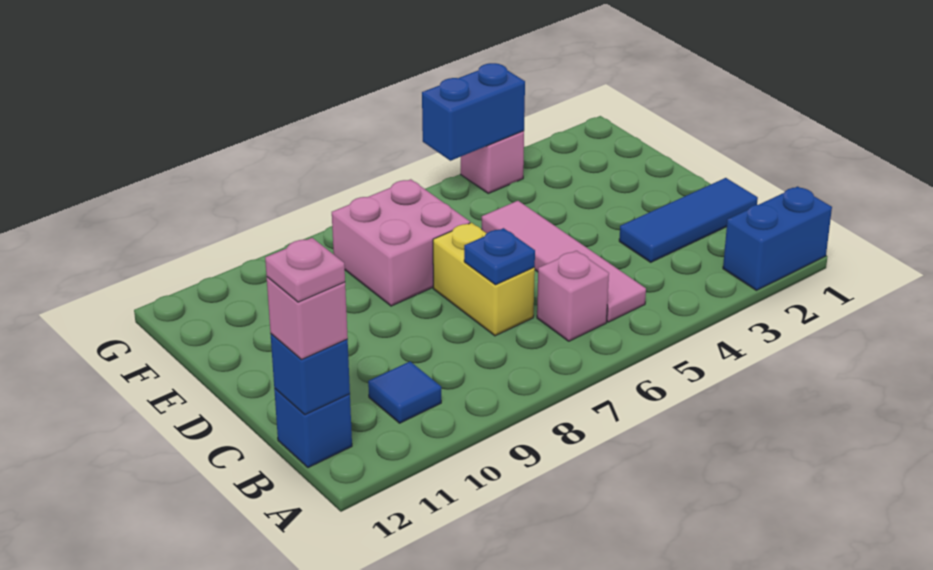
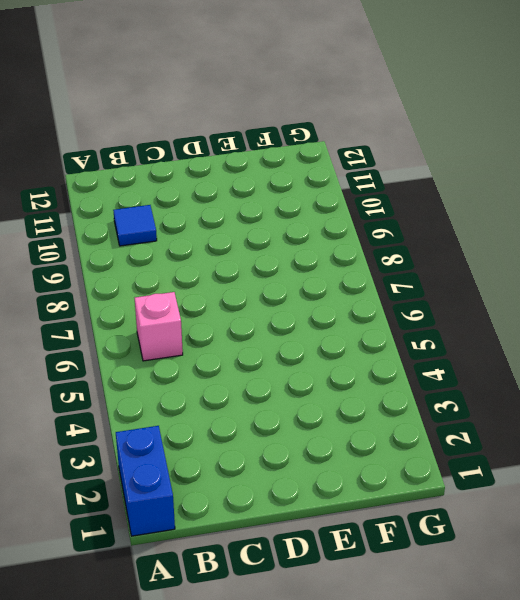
none -> pink 1x4 tile [482,201,646,322]
none -> blue 1x1 brick [274,389,352,468]
none -> blue 1x3 tile [619,178,758,262]

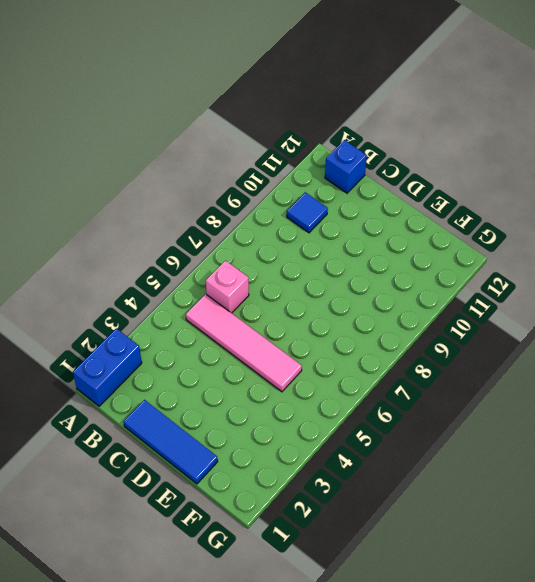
blue 1x3 tile [124,400,218,484] -> blue 1x3 tile turned to [619,178,758,262]
none -> yellow 1x2 brick [433,223,535,336]
none -> pink 2x2 brick [332,179,470,306]
none -> pink 1x1 brick [461,131,524,193]

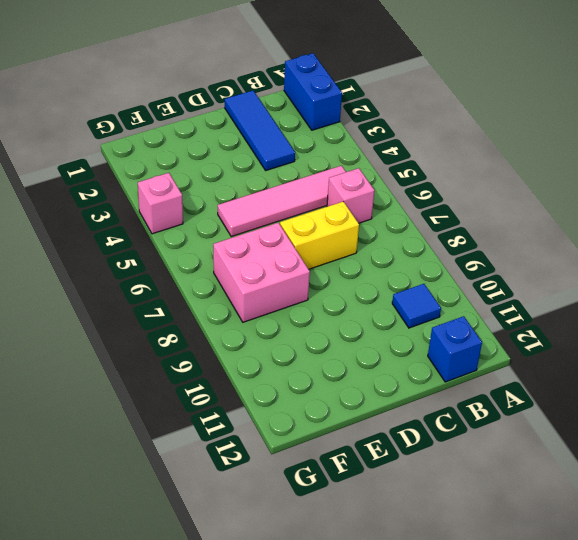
none -> blue 1x1 brick [271,334,350,415]
none -> blue 1x1 plate [464,228,535,285]
none -> blue 1x2 brick [422,63,525,161]

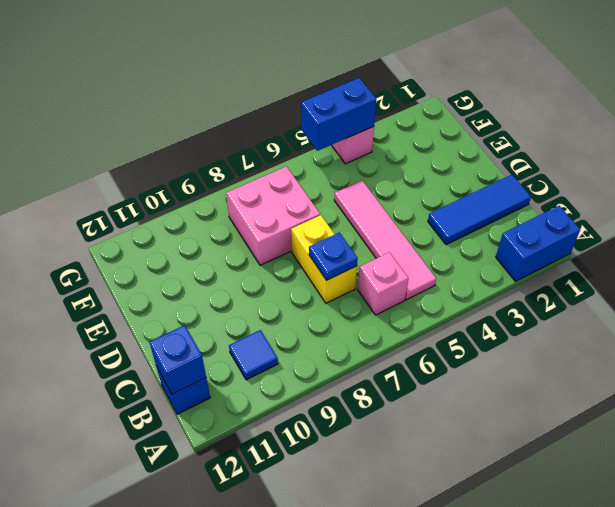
none -> pink 1x1 brick [267,277,348,360]
none -> pink 1x1 plate [265,238,345,302]

